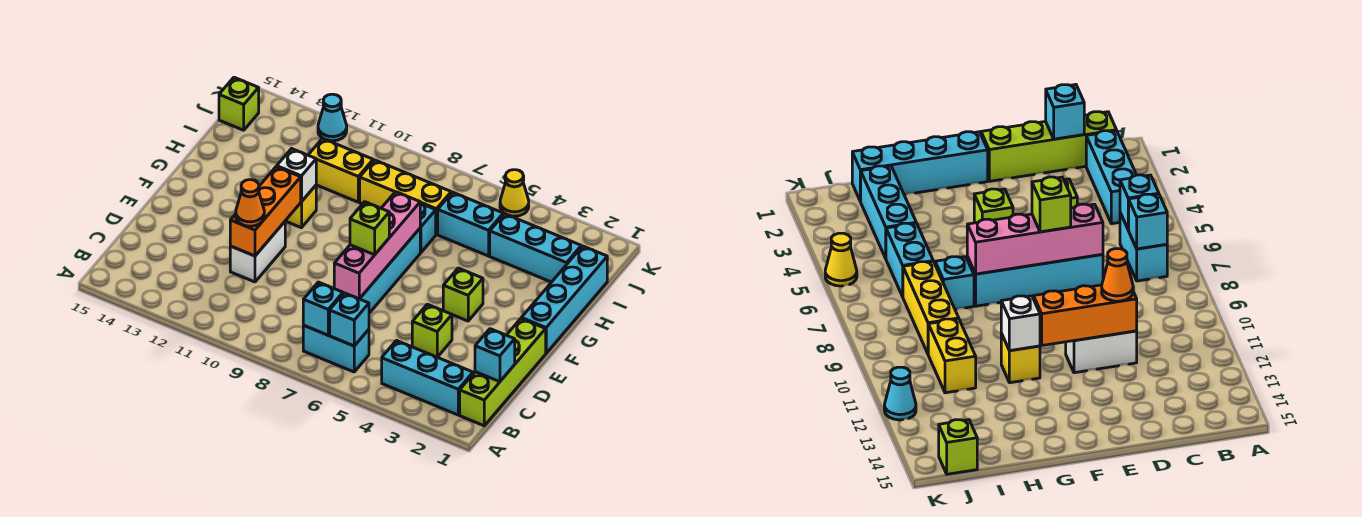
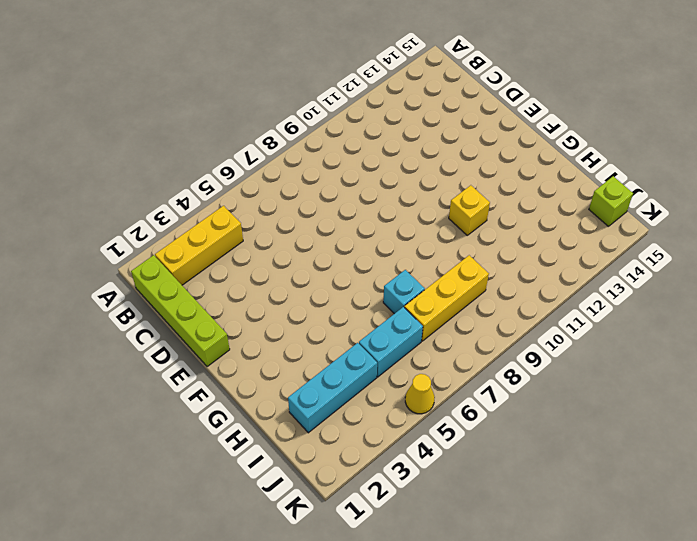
yellow 1x3 brick [155,206,243,285] -> cyan 1x3 brick [382,341,473,415]
none -> cyan 1x2 brick [303,326,369,372]
none -> lime 1x1 brick [412,304,452,357]
none -> cyan 1x4 brick [343,229,420,313]

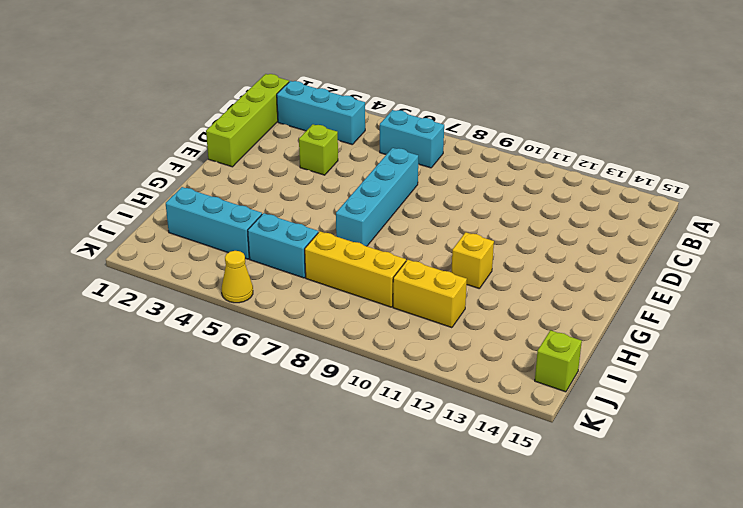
none -> white 1x2 brick [230,222,285,282]
none -> cyan 1x4 brick [521,246,607,353]
none -> lime 1x1 brick [443,268,483,321]

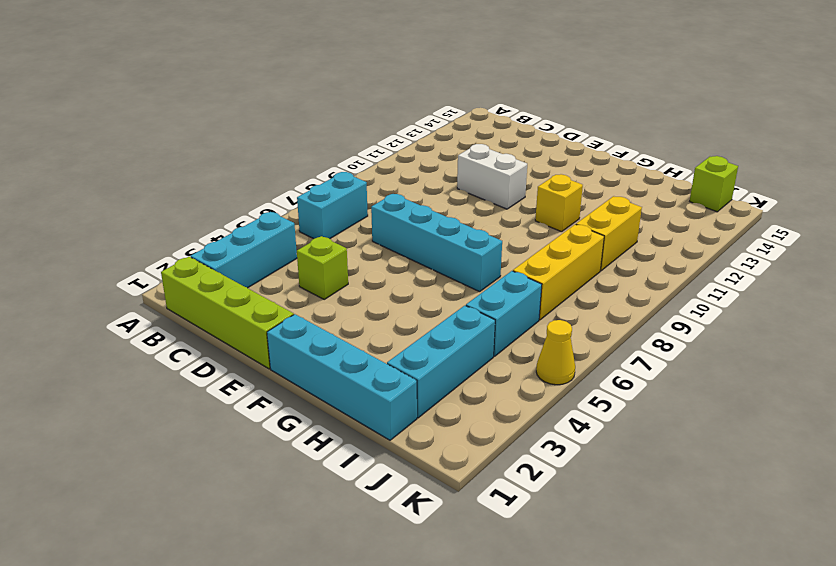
none -> lime 1x1 brick [443,268,483,321]
none -> cyan 1x1 brick [420,203,436,253]
none -> cyan 1x1 cone [318,94,347,141]

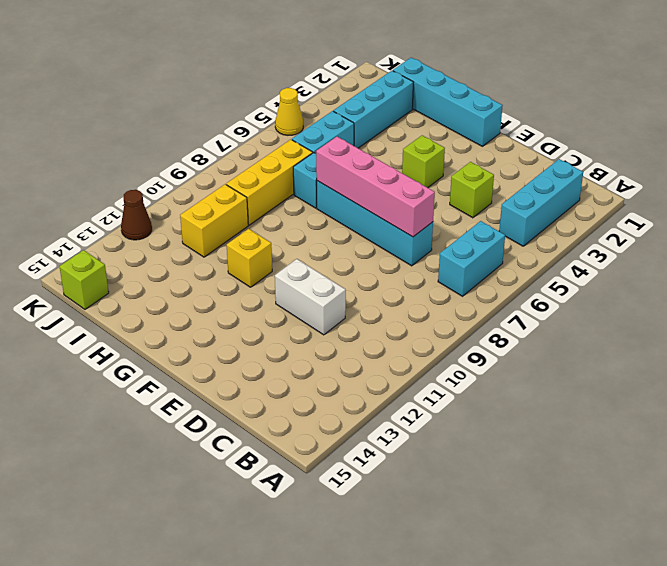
brown 1x1 cone [121,190,152,240] -> cyan 1x1 cone [318,94,347,141]
none -> lime 1x4 brick [460,319,546,426]
none -> cyan 1x1 brick [330,293,369,346]
none -> cyan 1x1 brick [303,282,343,335]

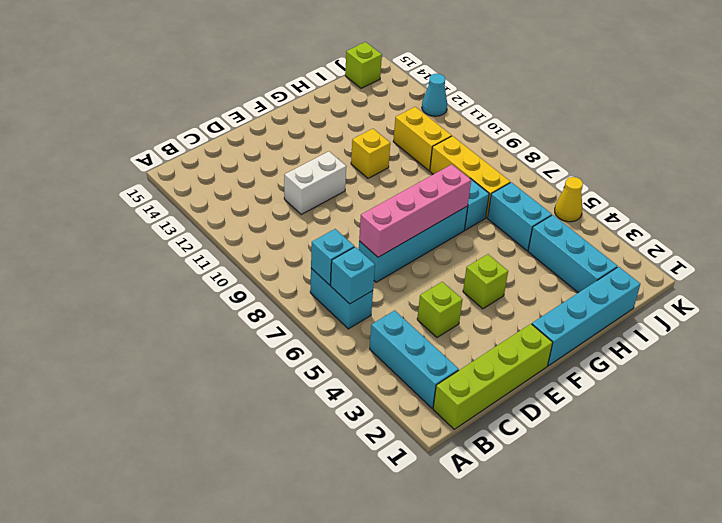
none -> cyan 1x1 brick [475,329,515,382]
none -> orange 1x3 brick [230,167,301,256]
none -> white 1x1 brick [277,149,316,202]

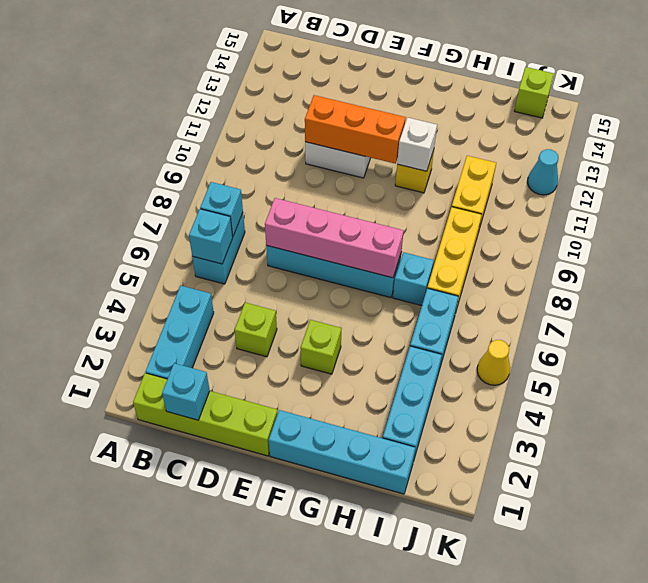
none -> orange 1x1 cone [236,180,264,226]
none -> lime 1x1 brick [350,202,389,255]

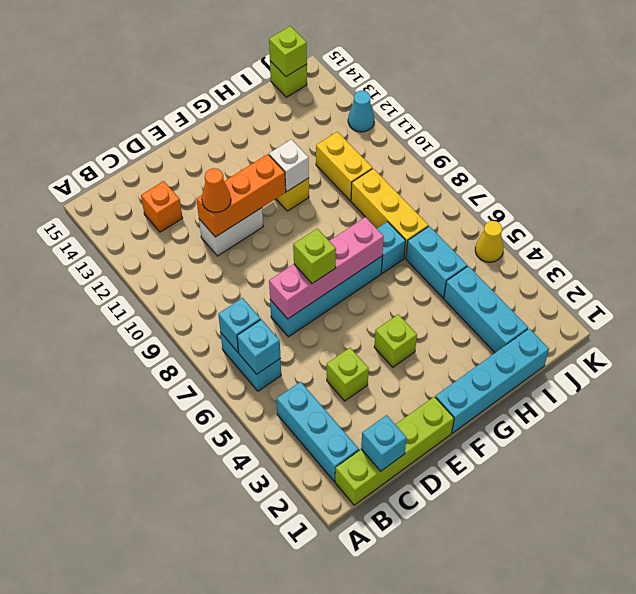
orange 1x1 brick [141,181,182,232] -> none
lime 1x1 brick [269,26,307,76] -> none

